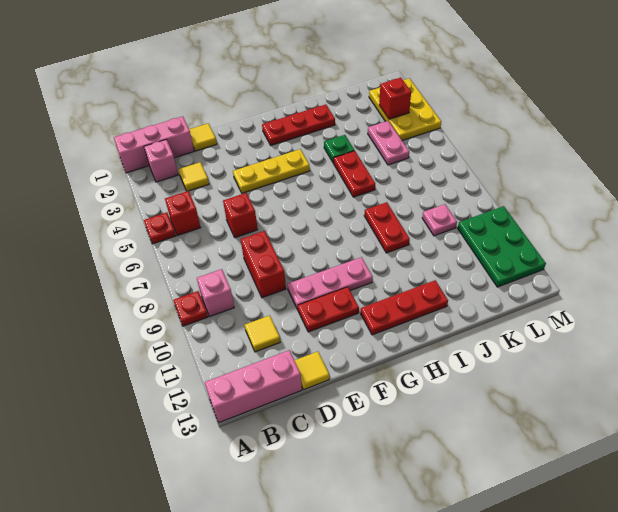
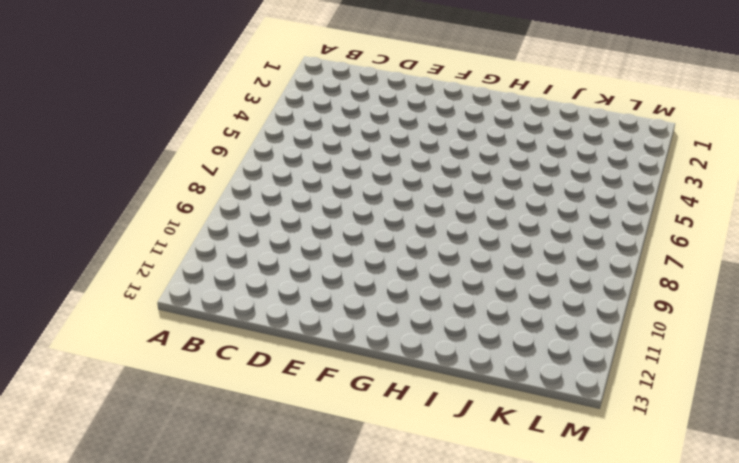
none -> pink 1x3 brick [114,116,194,173]
none -> red 1x1 plate [144,212,176,244]
none -> red 1x1 plate [173,291,208,326]

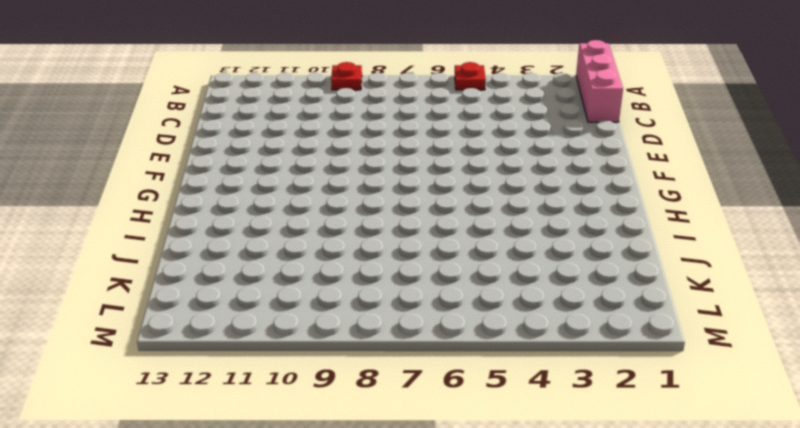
none -> pink 1x3 brick [205,350,302,423]
none -> pink 1x1 brick [144,139,178,182]
none -> red 1x1 brick [165,191,201,236]

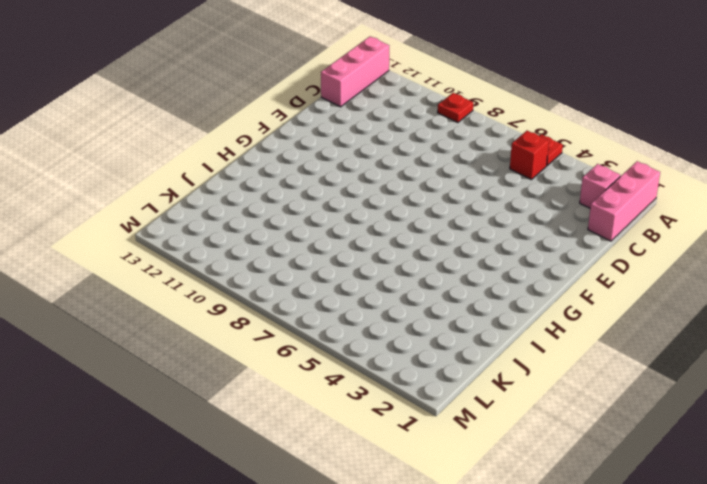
none -> pink 1x1 brick [197,269,234,316]
none -> yellow 1x1 tile [178,162,209,191]
none -> yellow 1x1 tile [245,315,280,352]

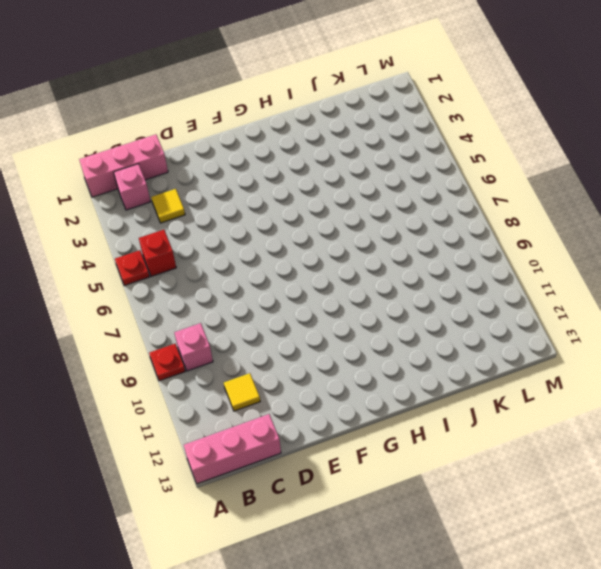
none -> yellow 1x1 tile [189,123,217,151]
none -> red 1x1 brick [223,193,258,238]
none -> red 1x2 brick [241,231,286,298]

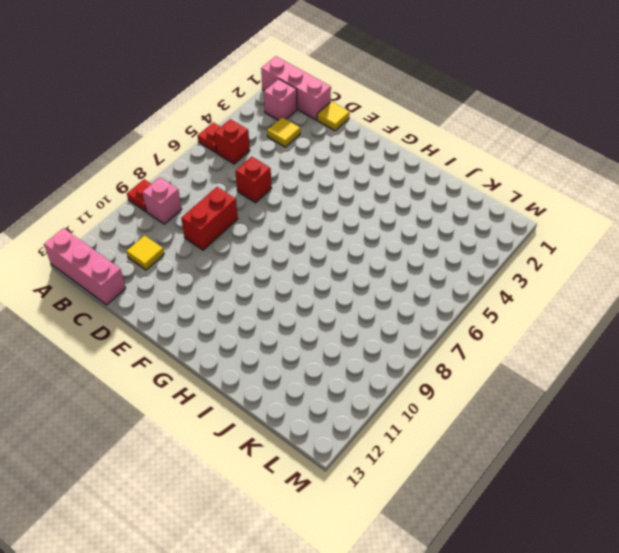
none -> yellow 1x1 tile [295,352,329,390]
none -> yellow 1x3 plate [233,149,310,193]
none -> pink 1x3 plate [287,257,373,310]

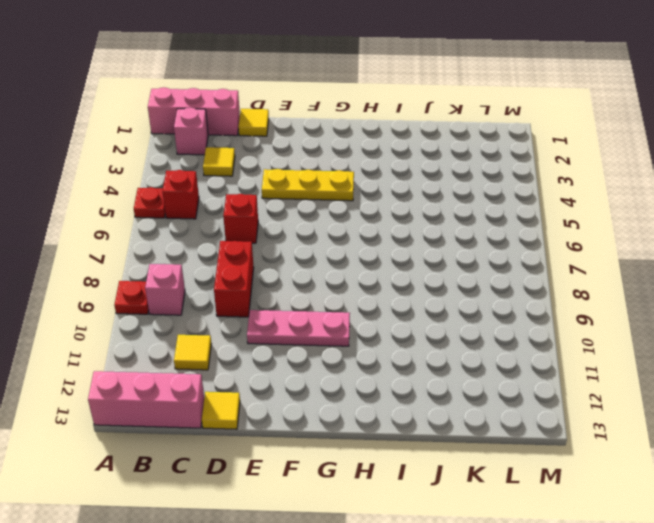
none -> red 1x2 plate [298,287,359,332]
none -> red 1x3 plate [262,104,335,145]
none -> red 1x3 plate [361,280,448,335]

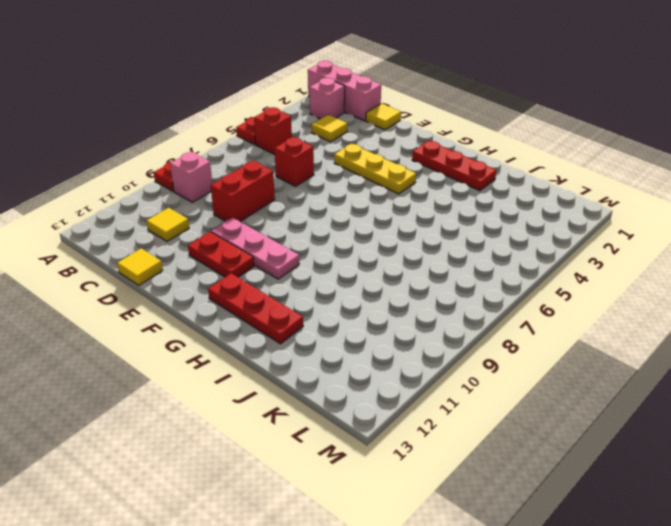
none -> pink 1x3 brick [205,350,302,423]
none -> green 1x1 plate [324,135,354,163]
none -> red 1x2 plate [334,151,375,197]

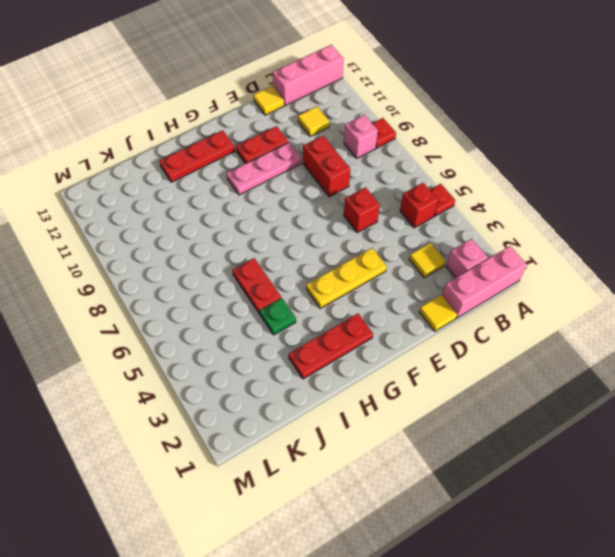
none -> red 1x2 plate [364,202,410,253]
none -> pink 1x2 plate [368,121,409,165]
none -> pink 1x1 plate [422,204,457,236]

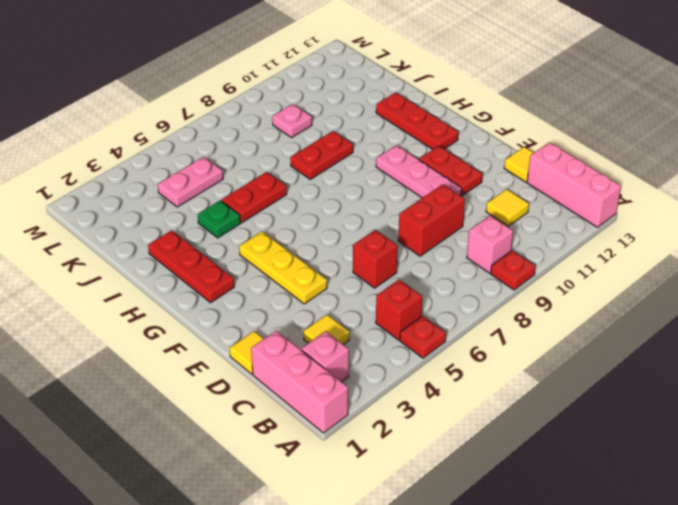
none -> yellow 2x3 plate [369,78,441,141]
none -> green 2x3 plate [458,206,546,287]
none -> red 1x1 brick [379,78,411,119]

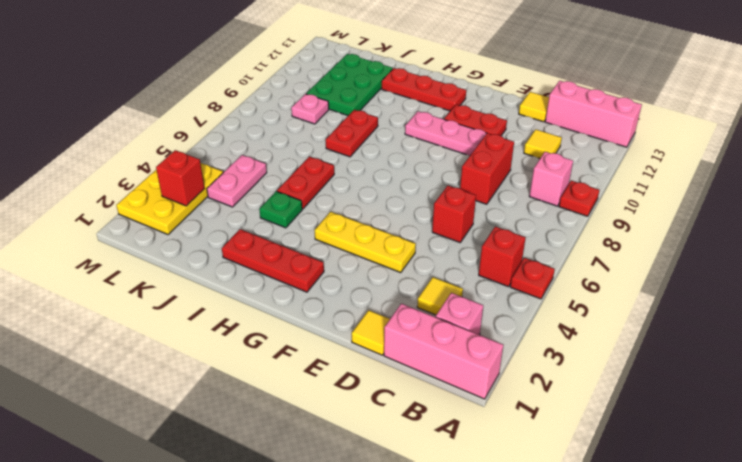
green 2x3 plate [306,54,393,115] -> green 2x3 plate moved to [458,206,546,287]

